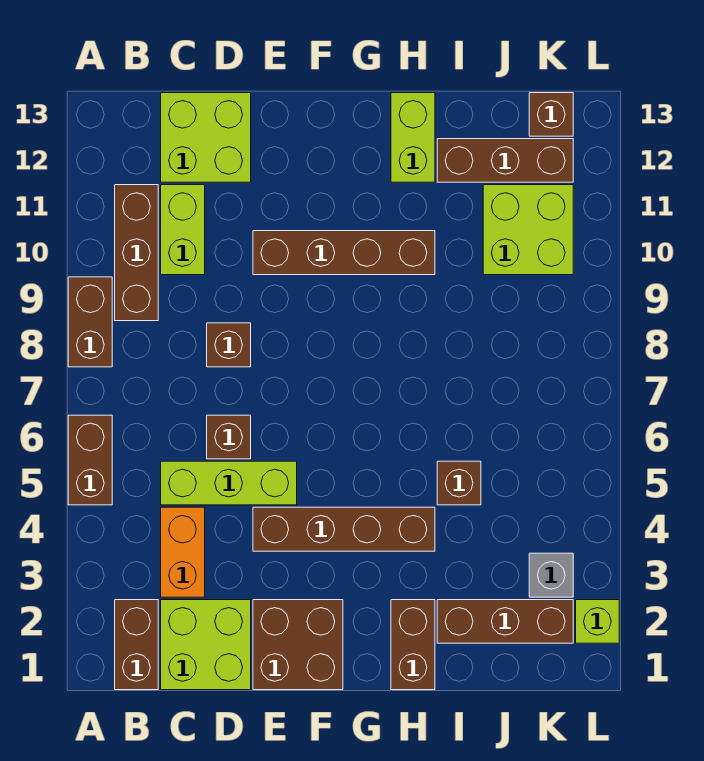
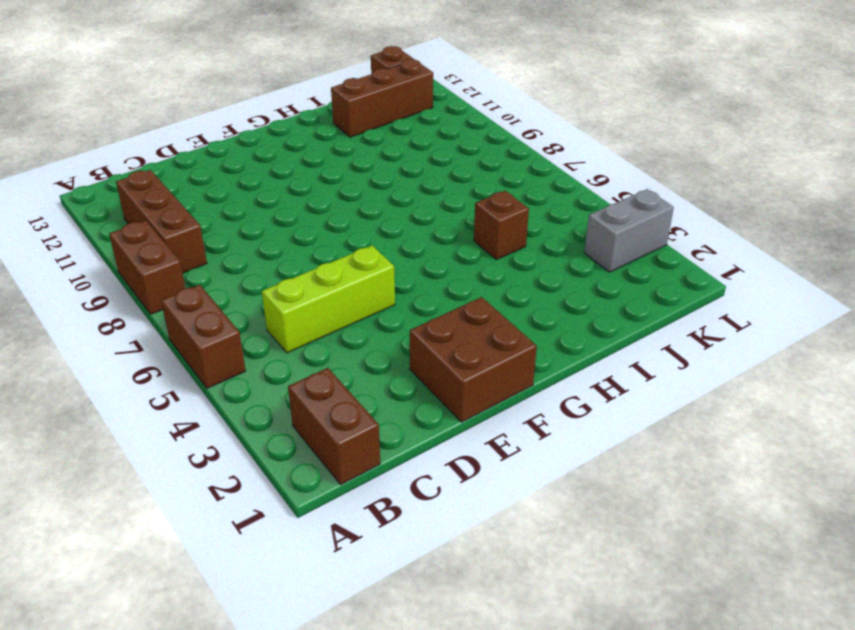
grey 1x2 brick [584,189,674,272] -> grey 1x1 brick [529,553,573,597]
none -> lime 2x2 brick [161,600,251,690]
none -> orange 1x2 brick [161,507,205,597]
none -> lime 1x2 brick [161,185,205,275]

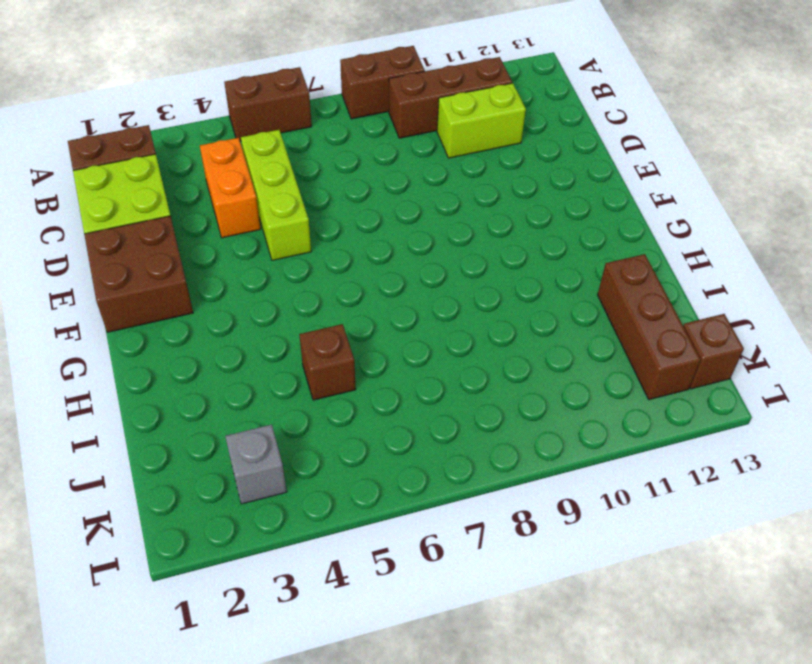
orange 1x2 brick [200,138,261,238] -> orange 1x2 brick turned to [161,507,205,597]
none -> lime 2x2 brick [161,93,251,182]
none -> brown 1x1 brick [207,415,251,459]
none -> brown 1x1 brick [207,323,251,367]

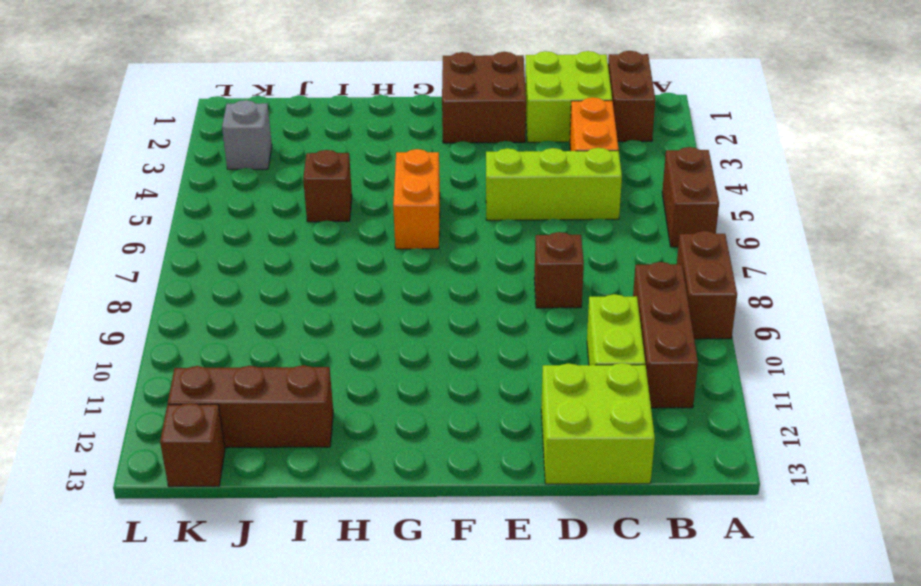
orange 1x2 brick [393,149,440,249] -> none
none -> brown 1x1 brick [207,415,251,459]
none -> brown 1x4 brick [253,507,435,551]
none -> brown 1x4 brick [253,231,435,275]

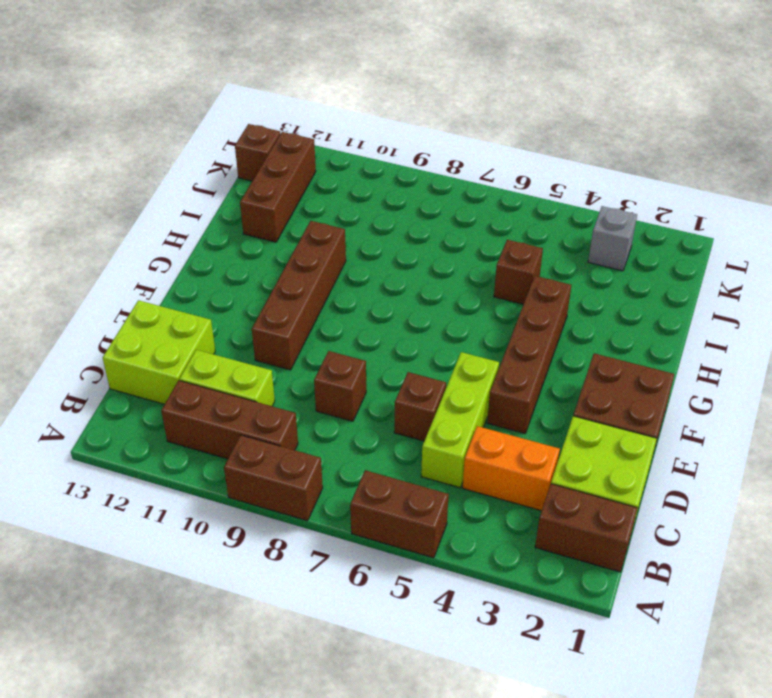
none -> brown 1x2 brick [391,600,435,690]
none -> lime 1x2 brick [391,93,435,182]
none -> brown 1x3 brick [437,600,573,643]

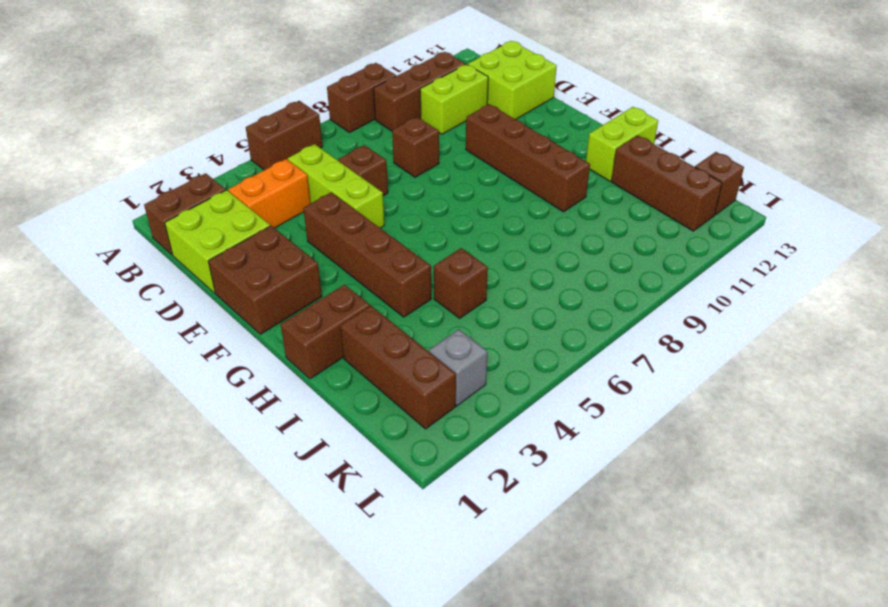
none -> lime 2x2 brick [483,185,573,275]
none -> lime 1x1 brick [576,600,619,643]

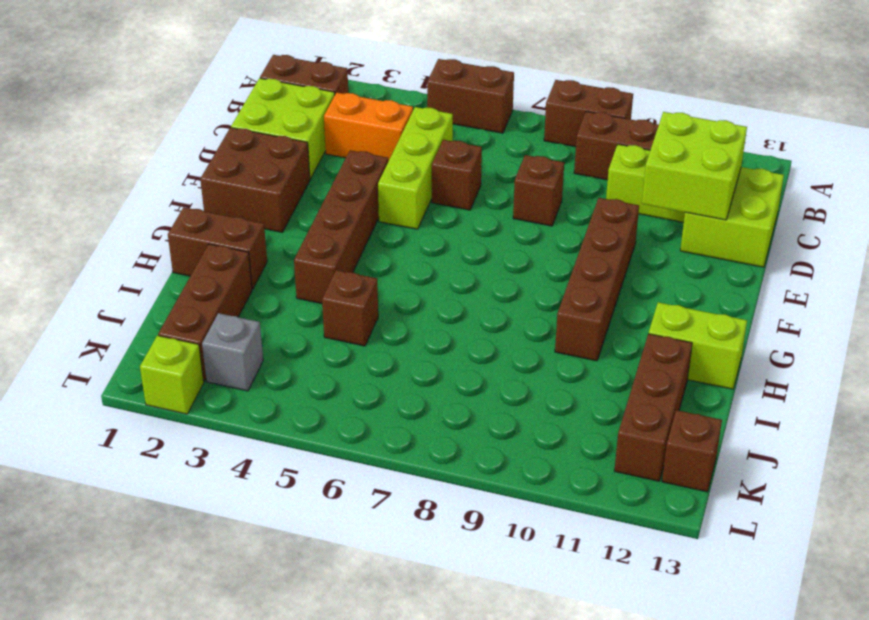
lime 2x2 brick [642,112,747,220] -> lime 2x2 brick moved to [483,185,573,275]

